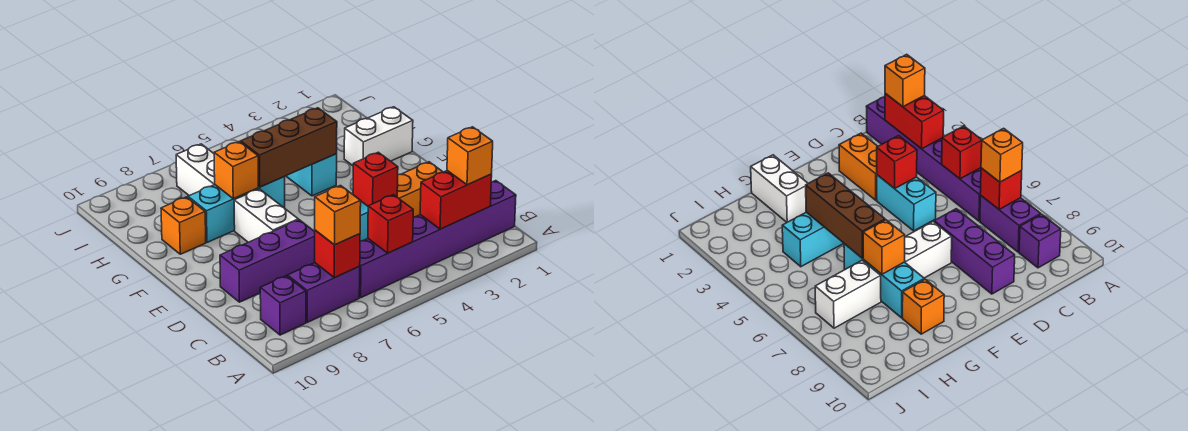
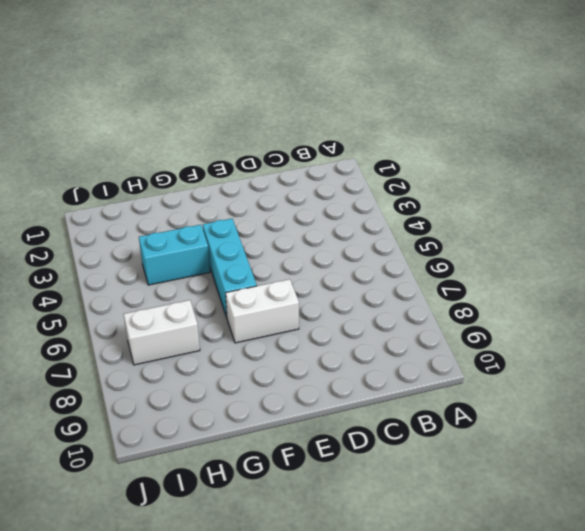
cyan 1x3 brick [203,219,257,317] -> cyan 1x3 brick moved to [188,177,285,242]
none -> purple 1x6 brick [359,181,516,298]
none -> purple 1x2 brick [288,263,360,322]
none -> purple 1x1 brick [260,276,306,335]

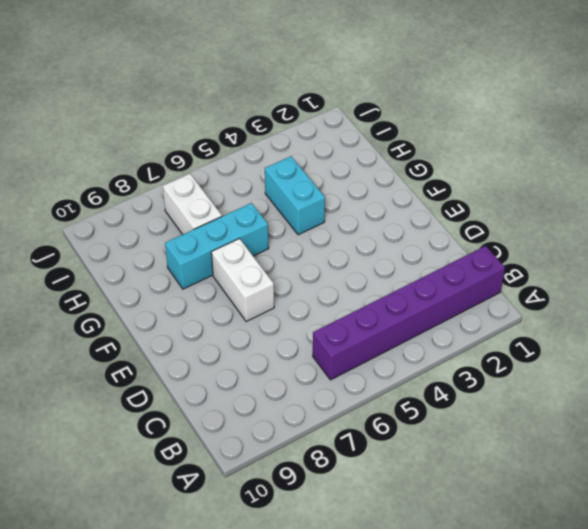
none -> purple 1x2 brick [288,263,360,322]
none -> purple 1x1 brick [260,276,306,335]
none -> orange 1x2 brick [397,162,443,217]

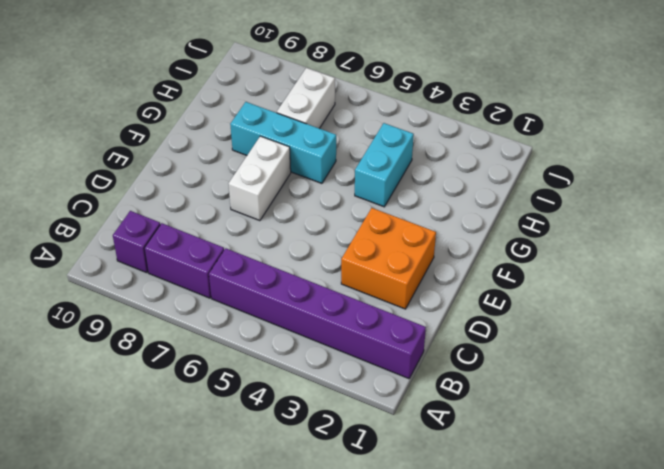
orange 2x2 brick [341,208,436,309] -> orange 1x2 brick [397,162,443,217]
none -> cyan 1x2 brick [877,175,936,231]
none -> purple 1x3 brick [220,220,315,302]
none -> white 1x2 brick [344,107,413,166]

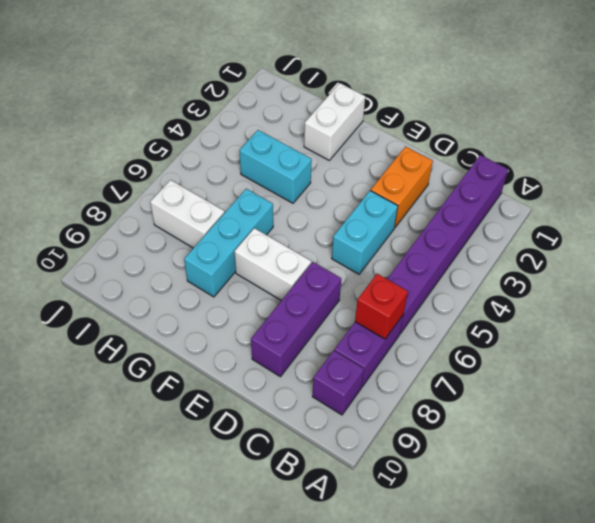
none -> orange 1x1 brick [161,197,206,254]
none -> red 1x2 brick [420,171,492,229]
none -> red 1x1 brick [368,195,413,253]

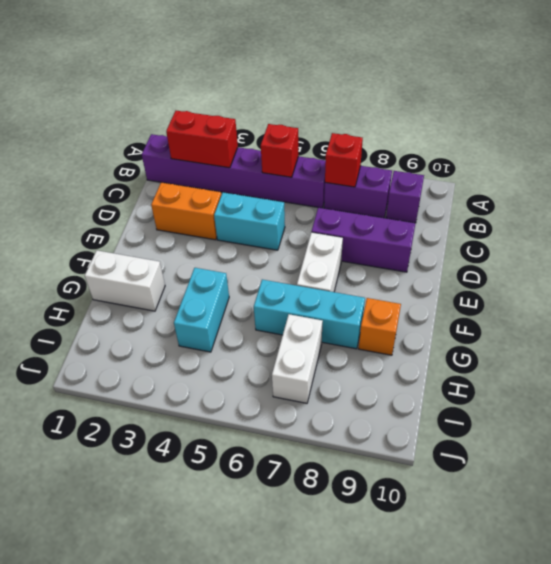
none -> red 1x1 brick [353,152,398,206]
none -> brown 1x3 brick [241,108,337,187]
none -> orange 1x1 brick [214,142,258,199]

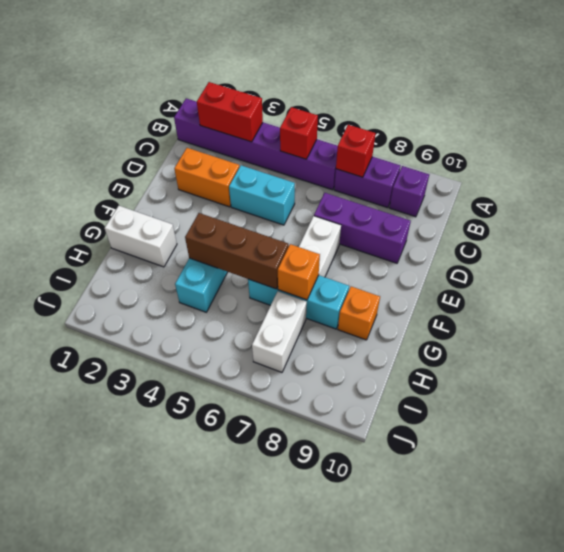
none -> red 1x1 brick [353,152,398,206]
none -> orange 1x1 brick [447,127,493,185]
none -> orange 1x1 brick [315,186,361,245]

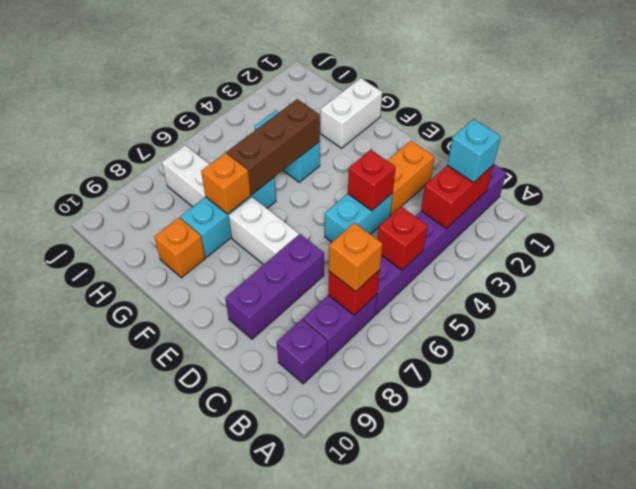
cyan 1x1 brick [447,119,501,183] -> orange 1x1 brick [447,127,493,185]

